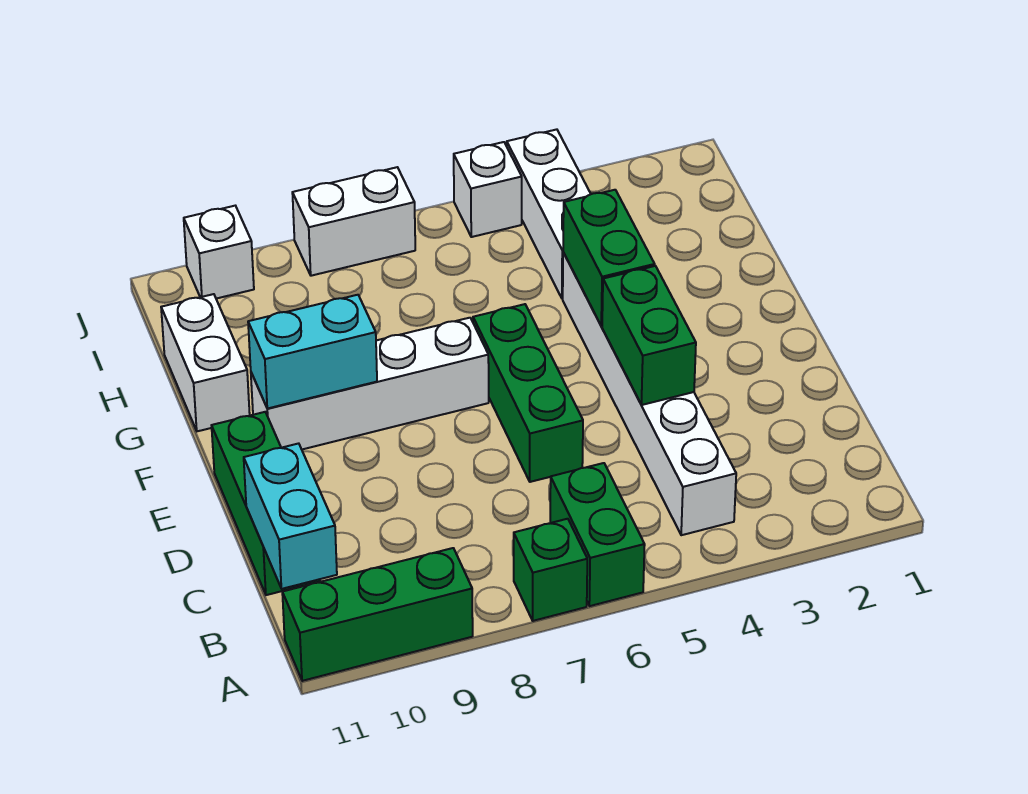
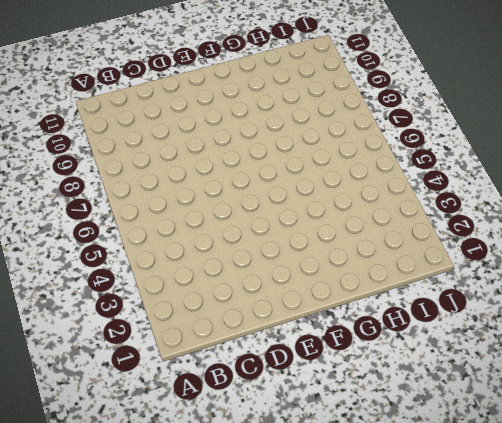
none -> green 1x2 brick [550,463,645,606]
none -> green 1x1 brick [514,519,587,621]
none -> green 1x3 brick [282,548,473,681]

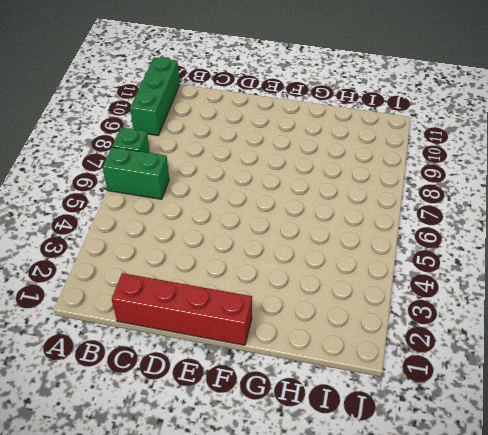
red 1x4 brick [112,273,252,345] -> none
none -> white 1x6 brick [563,252,736,535]
none -> green 1x3 brick [212,412,320,595]
none -> green 1x3 brick [473,304,583,482]

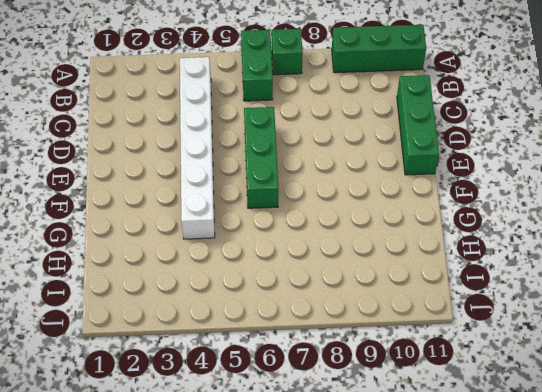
none -> white 1x4 brick [251,318,489,449]
none -> white 1x2 brick [161,294,250,431]
none -> white 1x3 brick [507,129,591,299]

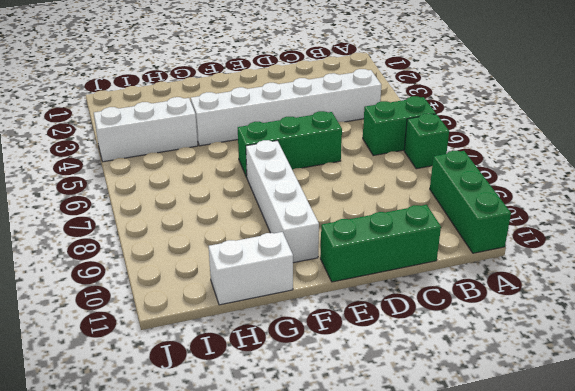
none -> white 1x1 brick [454,142,522,237]
none -> white 1x2 brick [292,167,415,276]
none -> white 1x1 brick [184,206,254,299]

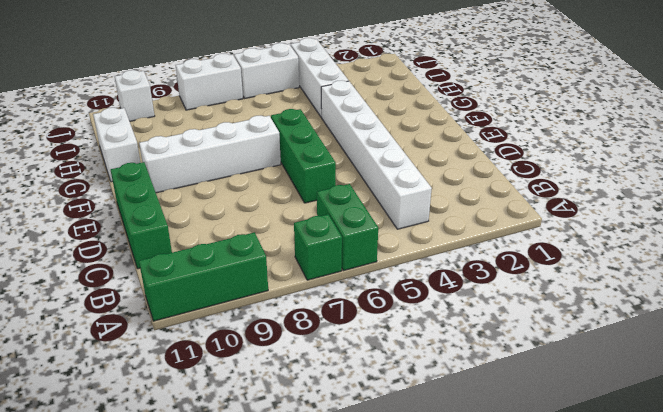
white 1x2 brick [234,43,299,98] -> white 1x1 brick [454,142,522,237]
none -> cyan 1x2 brick [244,443,337,589]
none -> green 1x2 brick [602,266,696,405]
none -> green 1x2 brick [563,190,655,326]

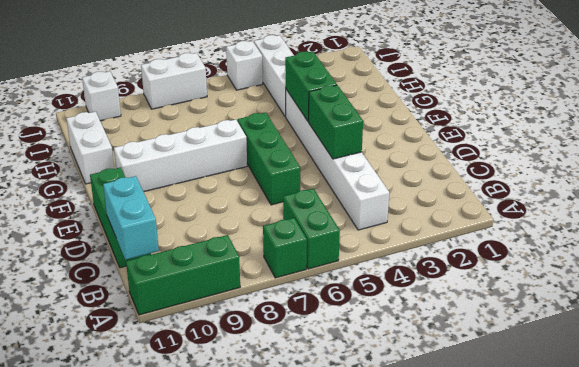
none -> cyan 1x2 brick [248,295,377,409]

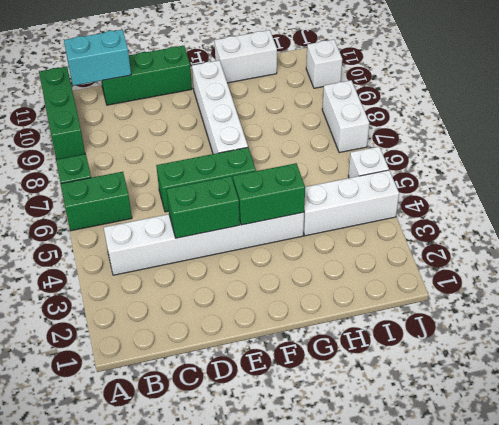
none -> cyan 1x2 brick [248,295,377,409]

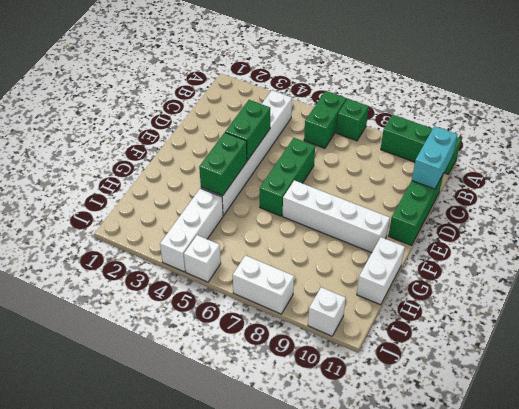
none -> cyan 1x2 brick [248,295,377,409]

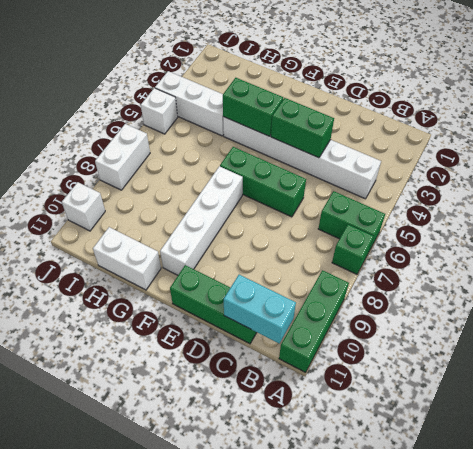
none -> cyan 1x2 brick [248,295,377,409]

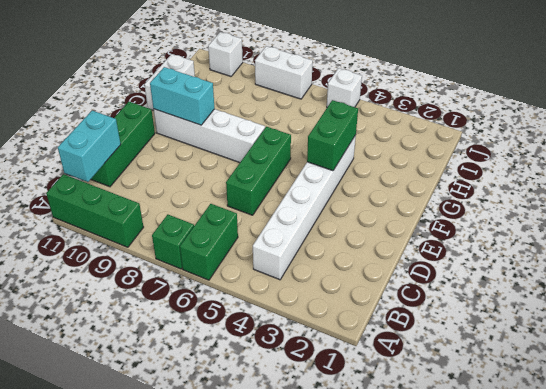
none -> white 1x3 brick [507,129,591,299]
none -> green 1x2 brick [602,266,696,405]

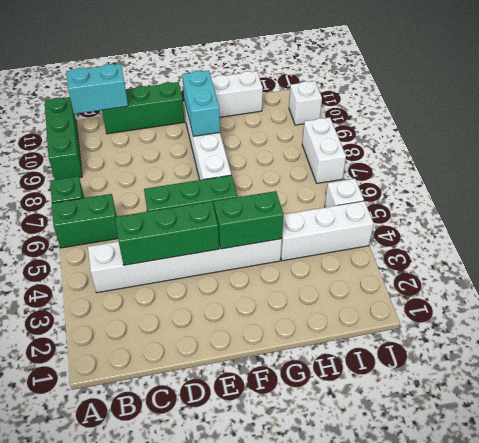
green 1x3 brick [115,201,219,265] -> green 1x2 brick [602,266,696,405]

